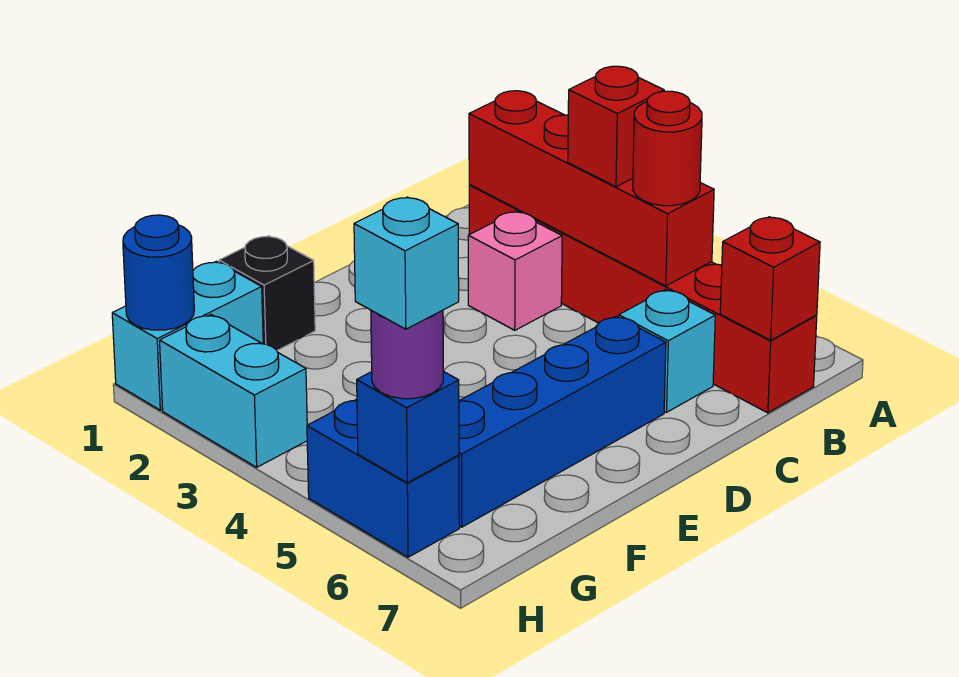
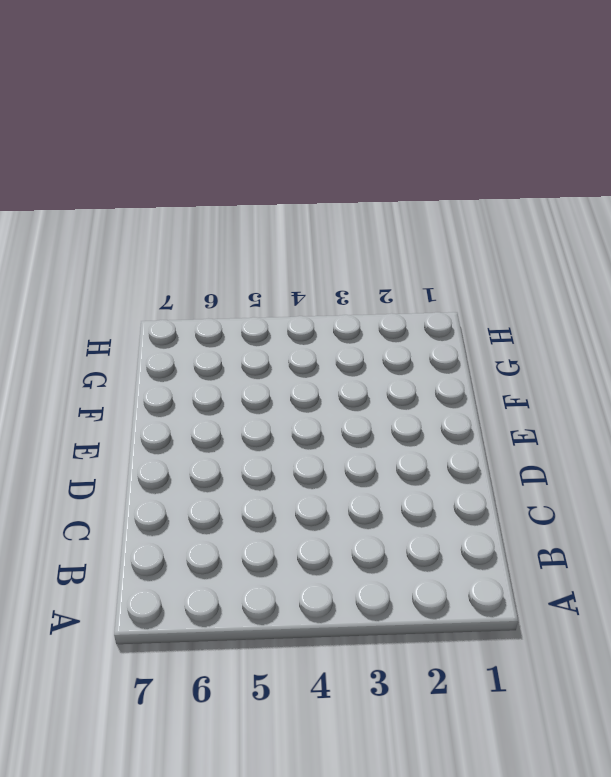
none -> red 1x6 brick [469,185,817,413]
none -> pink 1x1 brick [468,211,562,330]
none -> cyan 1x1 brick [619,290,715,412]

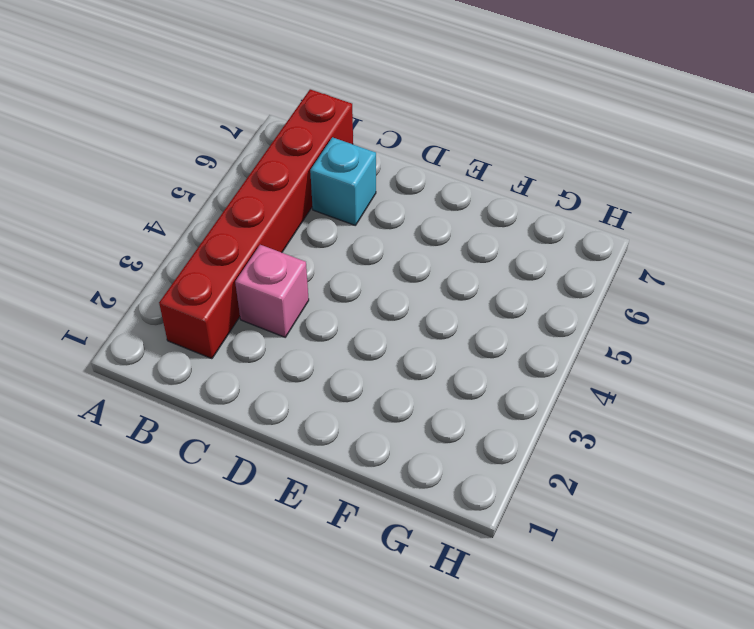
none -> blue 1x4 brick [459,316,666,527]
none -> black 1x1 brick [219,236,315,350]
none -> cyan 1x2 brick [112,261,263,410]

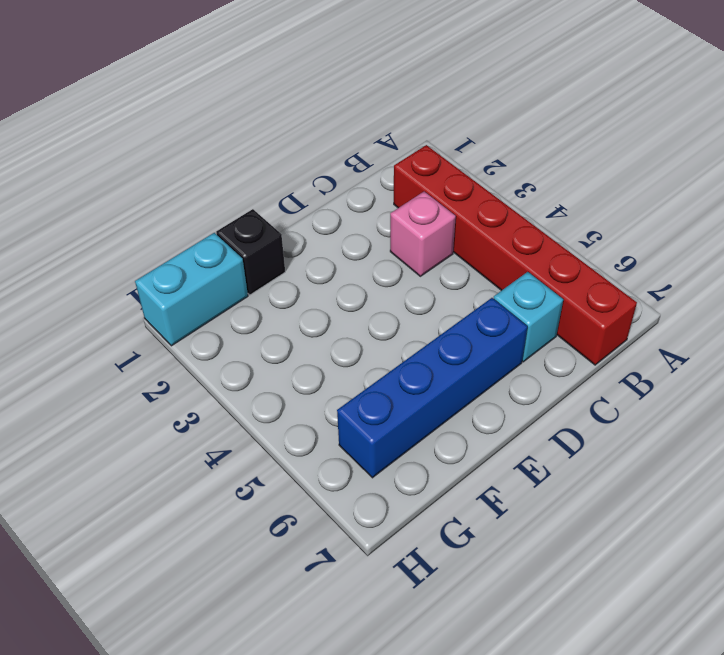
none -> cyan 1x2 brick [160,315,307,467]
none -> blue 1x2 brick [307,399,459,557]
none -> red 1x4 brick [469,91,714,286]

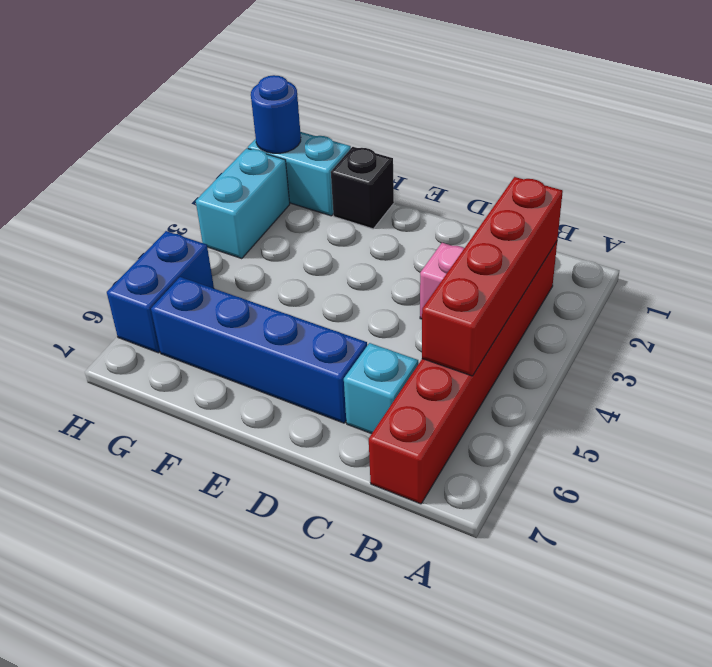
none -> red 1x1 brick [720,217,820,340]
none -> blue 1x1 brick [357,371,459,483]
none -> red 1x1 brick [568,66,664,187]

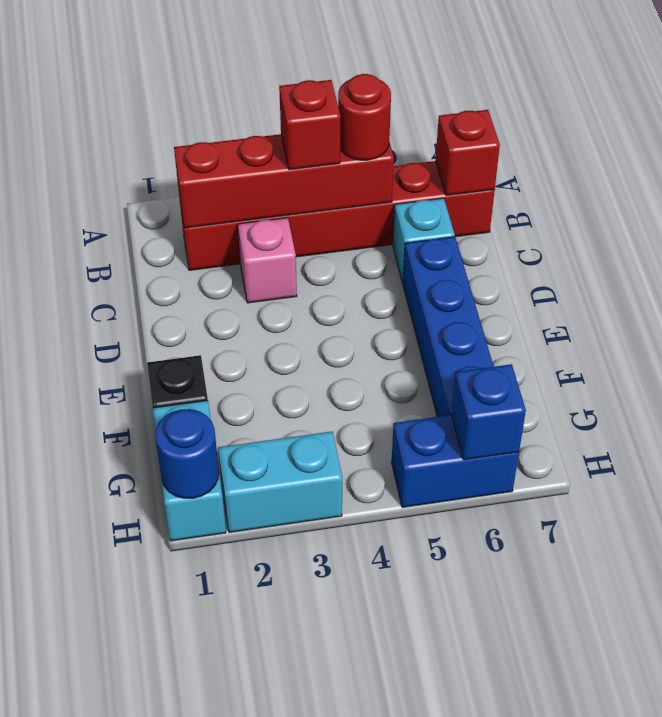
none -> purple 1x1 round brick [371,310,443,399]
none -> cyan 1x1 brick [354,197,459,329]

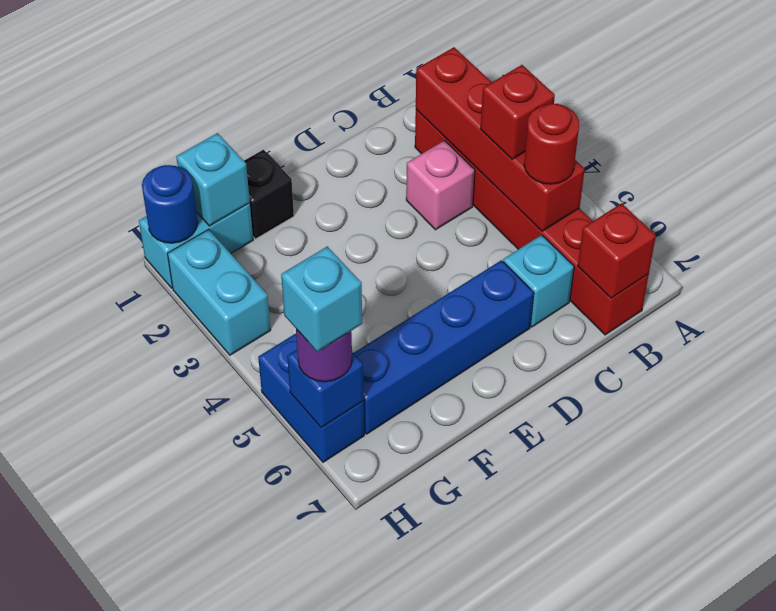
cyan 1x1 brick [176,133,250,226] -> none

